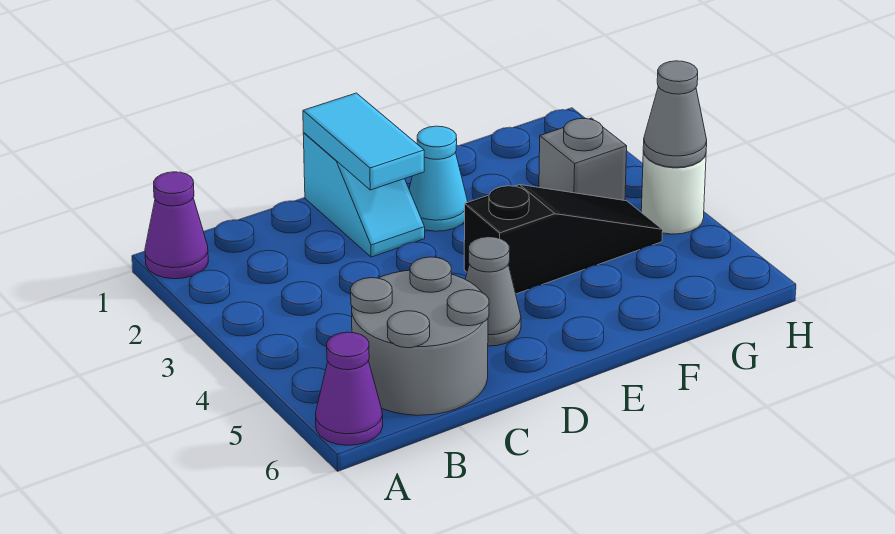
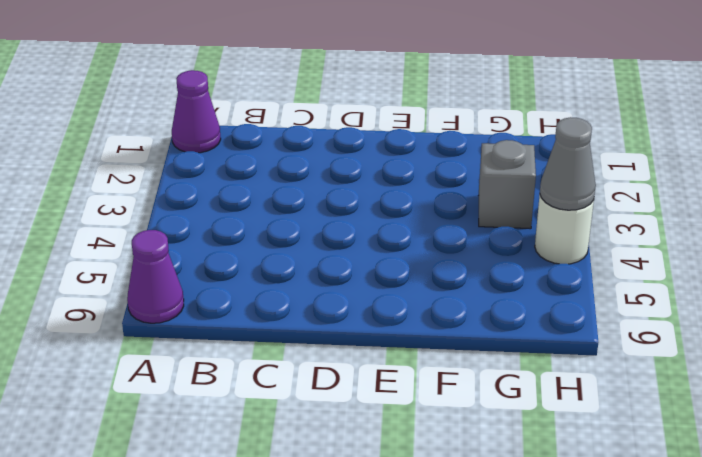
none -> grey 2x2 round brick [351,257,489,415]
none -> cyan 1x2 slope [303,133,425,257]

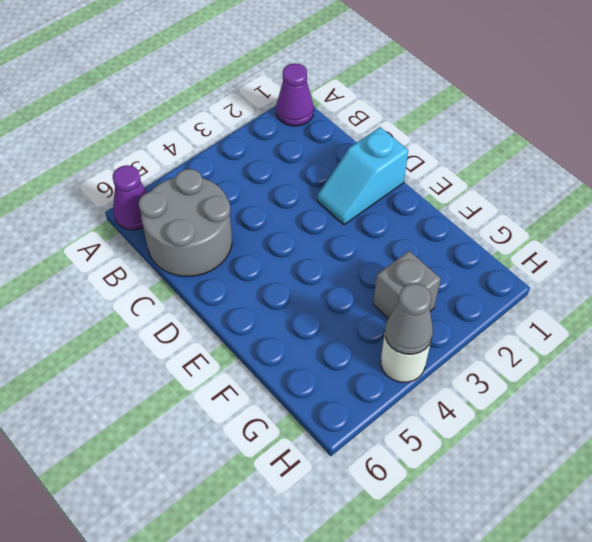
none -> grey 1x1 cone [465,237,521,346]
none -> cyan 1x1 cone [409,126,468,231]

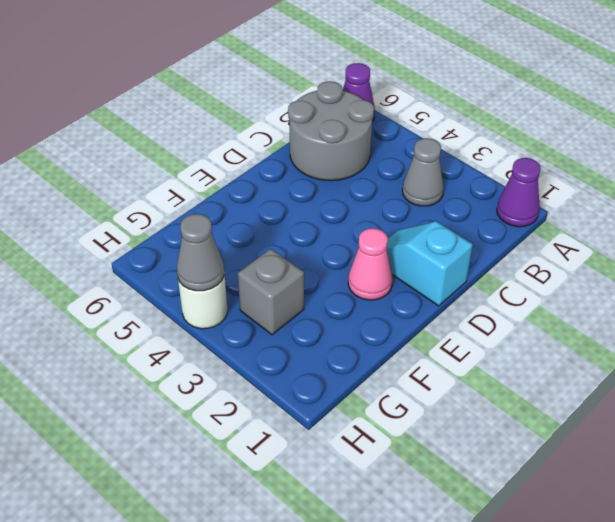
grey 1x1 cone [402,138,444,206] -> grey 1x1 cone moved to [465,237,521,346]
pink 1x1 cone [348,228,393,300] -> cyan 1x1 cone [409,126,468,231]
none -> black 1x3 slope [464,185,663,294]
none -> cyan 1x2 tile [303,93,424,190]

